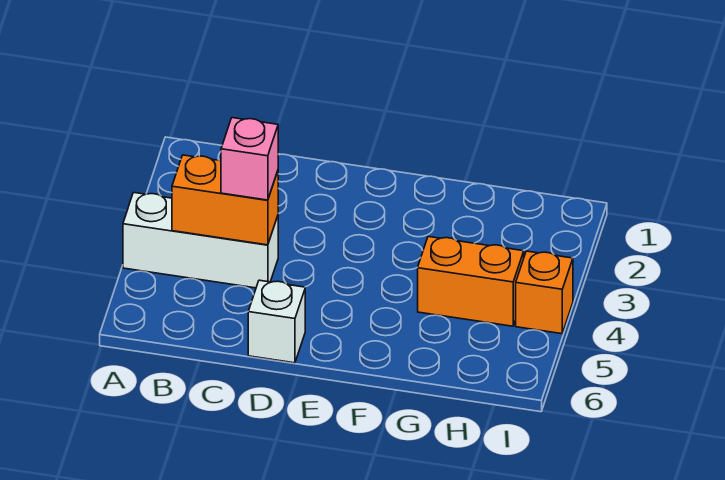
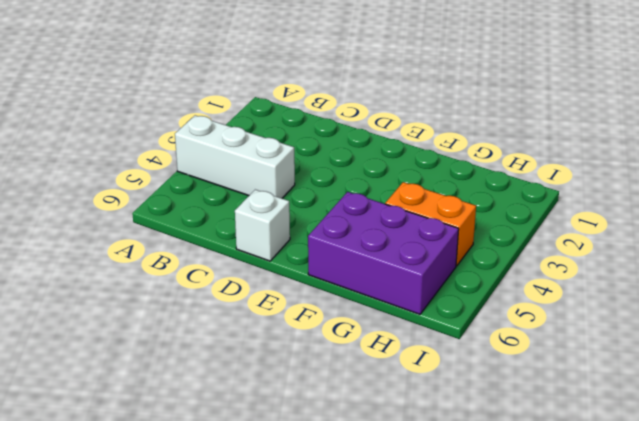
purple 2x3 brick [308,192,459,314] -> none
none -> orange 1x1 brick [516,251,573,334]
none -> orange 1x2 brick [172,155,278,245]

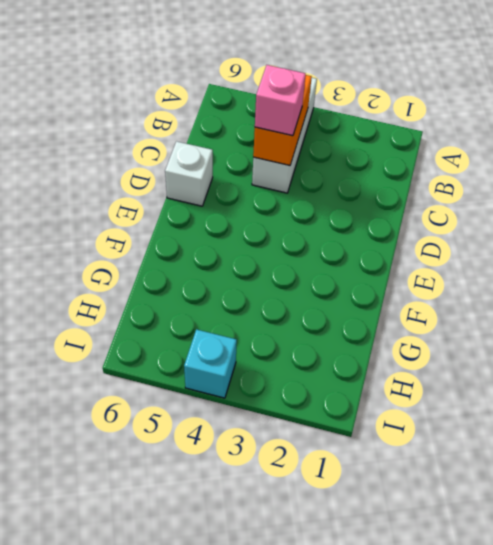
cyan 1x1 brick [184,329,237,398] -> orange 1x1 brick [516,251,573,334]
none -> orange 1x2 brick [418,237,524,326]

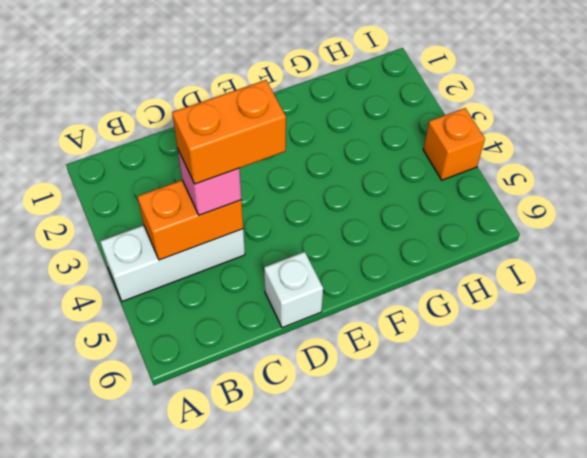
orange 1x2 brick [172,80,286,184] -> orange 1x2 brick moved to [418,237,524,326]

